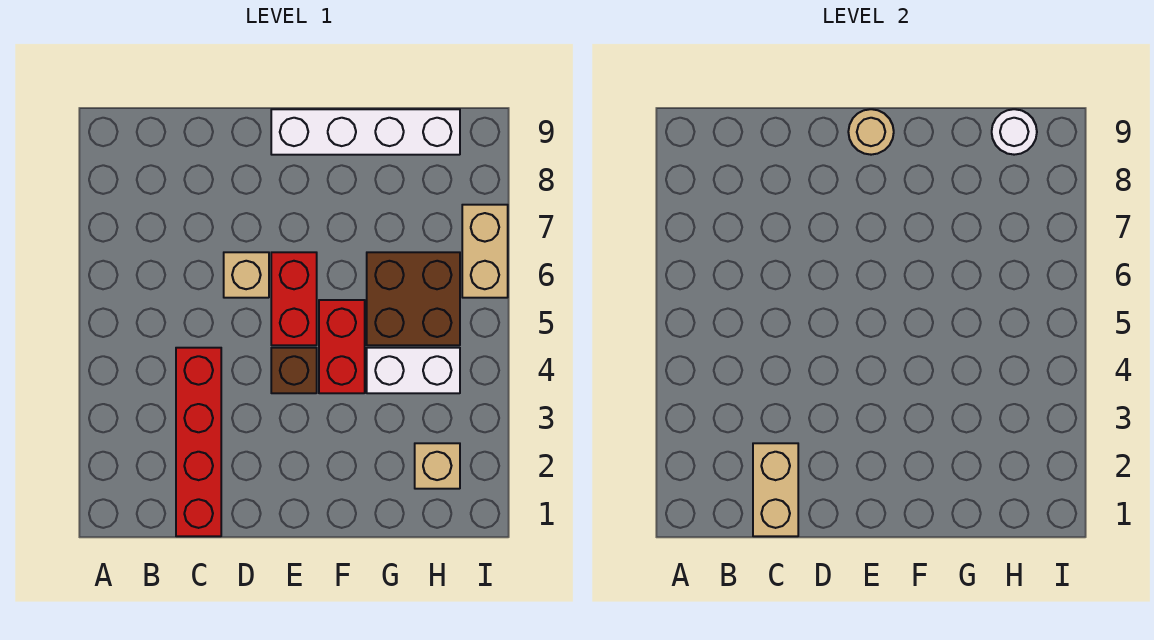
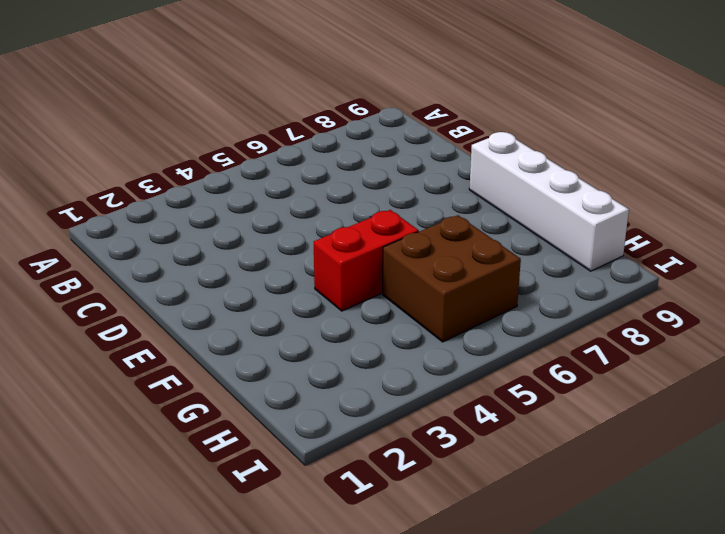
none -> red 1x4 brick [176,348,221,536]
none -> tan 1x1 brick [224,252,269,298]
none -> brown 1x1 brick [271,348,317,393]

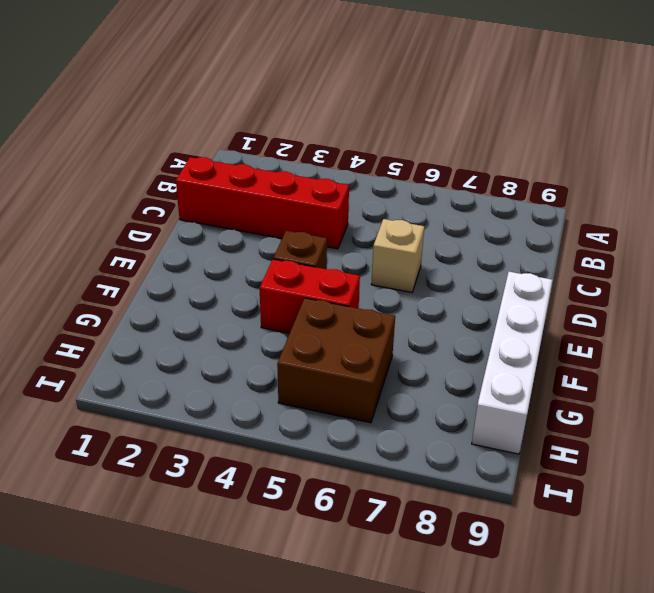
none -> red 1x2 brick [271,252,317,345]
none -> white 1x2 brick [367,348,460,393]
none -> tan 1x1 brick [415,443,460,489]

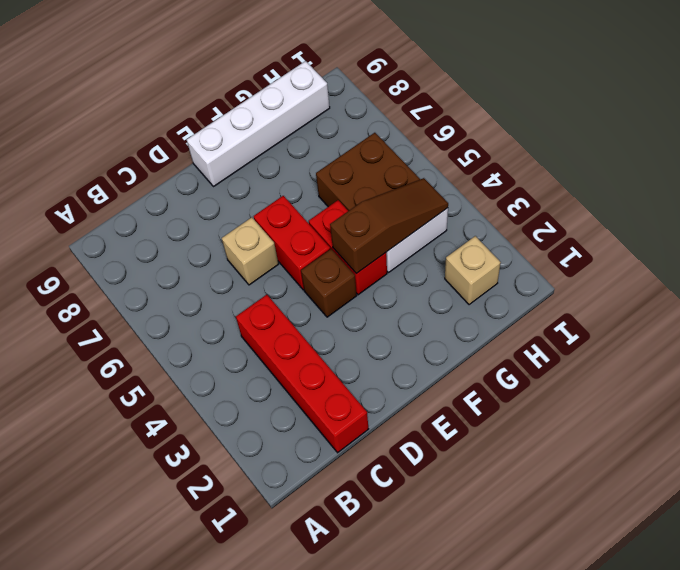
brown 1x3 slope [330,178,448,274] -> none
none -> tan 1x2 brick [462,205,508,298]
none -> tan 1x2 brick [753,443,798,536]
none -> tan 1x1 round brick [848,109,894,155]

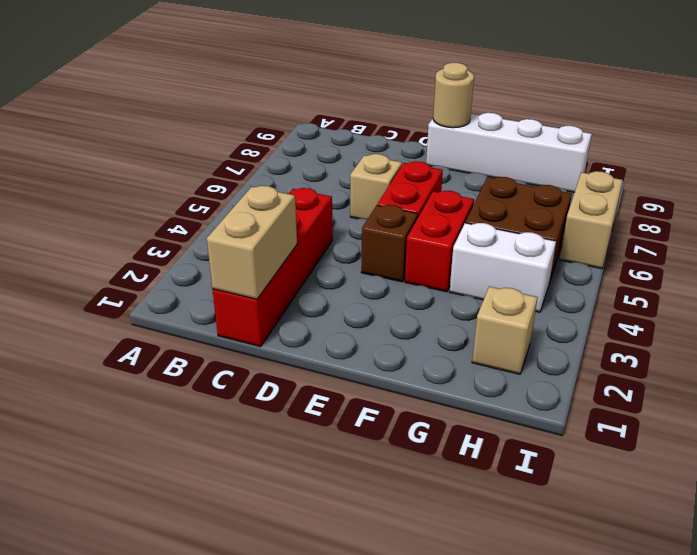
none -> white 1x1 round brick [992,109,1037,155]

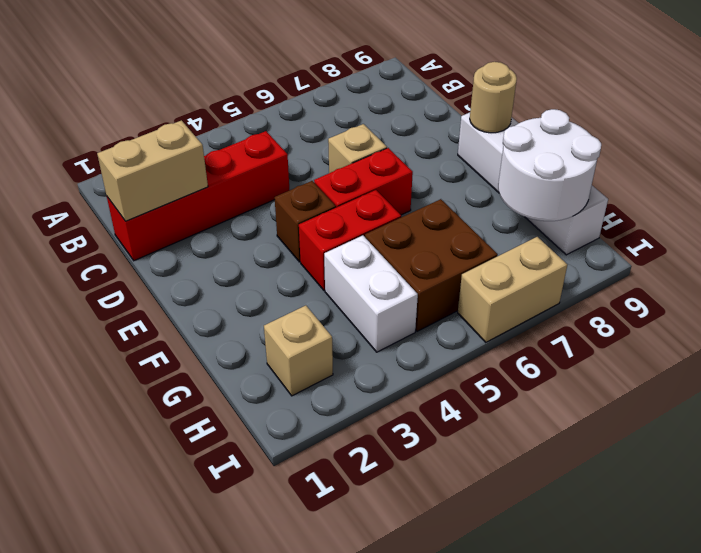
white 2x2 round brick [498,109,601,221] -> white 1x1 round brick [992,109,1037,155]

